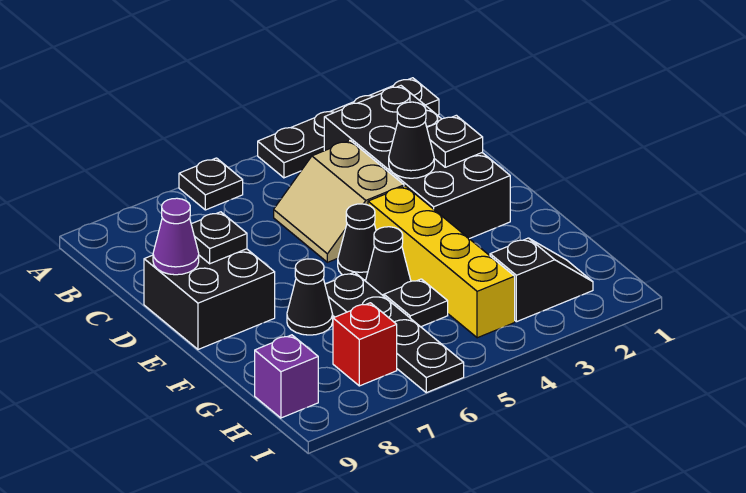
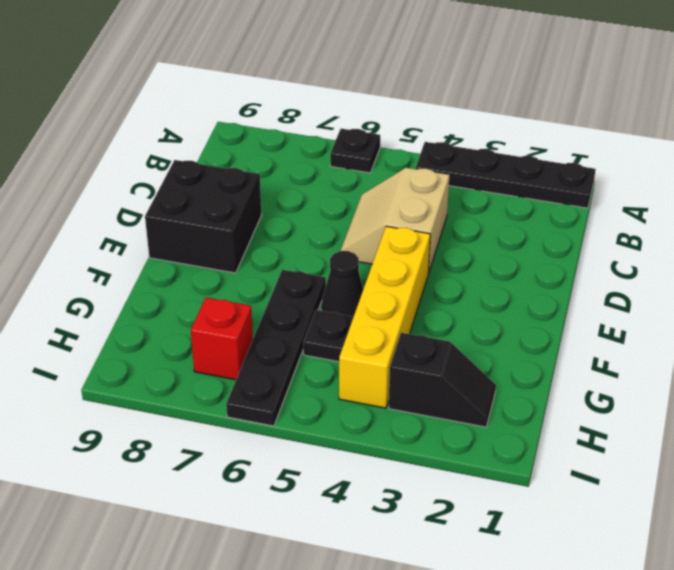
none -> black 2x4 brick [324,86,510,239]
none -> black 1x1 cone [338,204,376,280]
none -> black 1x1 cone [287,259,333,335]

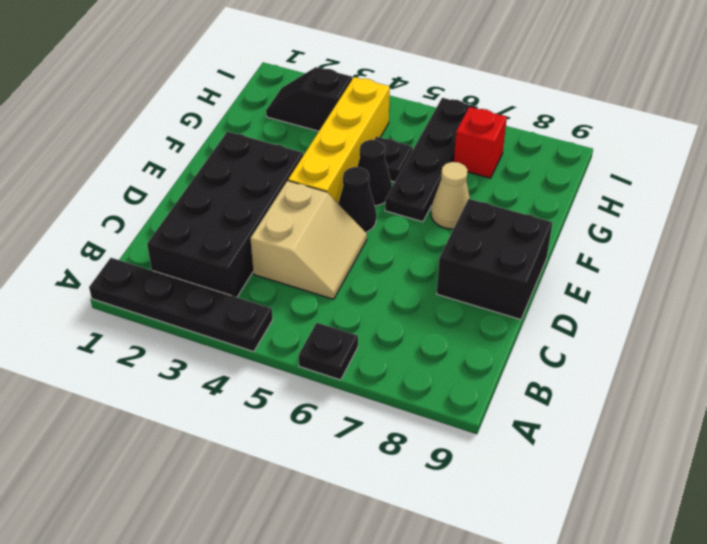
tan 1x1 cone [431,162,470,229] -> black 1x1 cone [287,259,333,335]
none -> purple 1x1 brick [255,335,318,418]
none -> black 1x1 plate [427,115,483,167]
none -> black 1x1 cone [389,102,434,178]

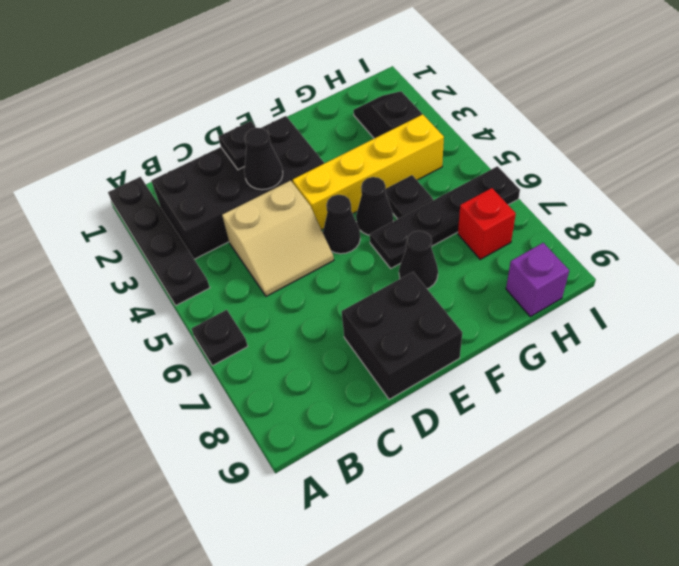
none -> black 1x1 plate [191,212,247,264]
none -> purple 1x1 cone [153,198,199,275]

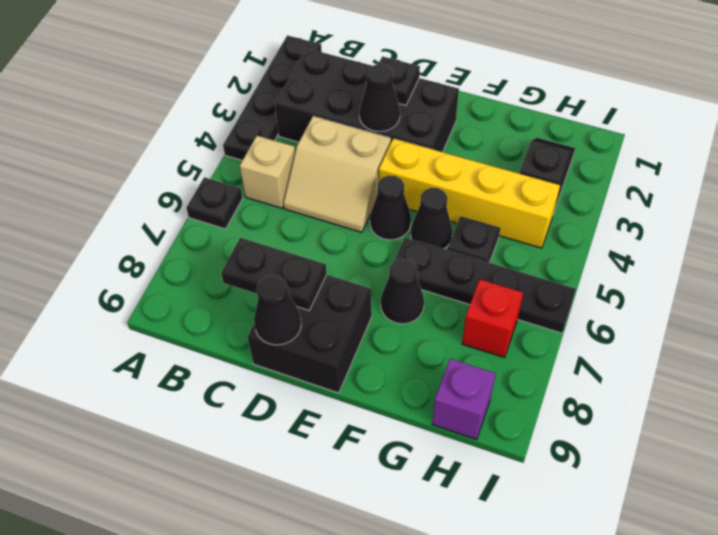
tan 1x1 brick [240,136,295,208] -> none
black 1x2 plate [221,238,327,310] -> black 1x1 plate [191,212,247,264]
black 1x1 cone [254,275,301,345] -> purple 1x1 cone [153,198,199,275]

